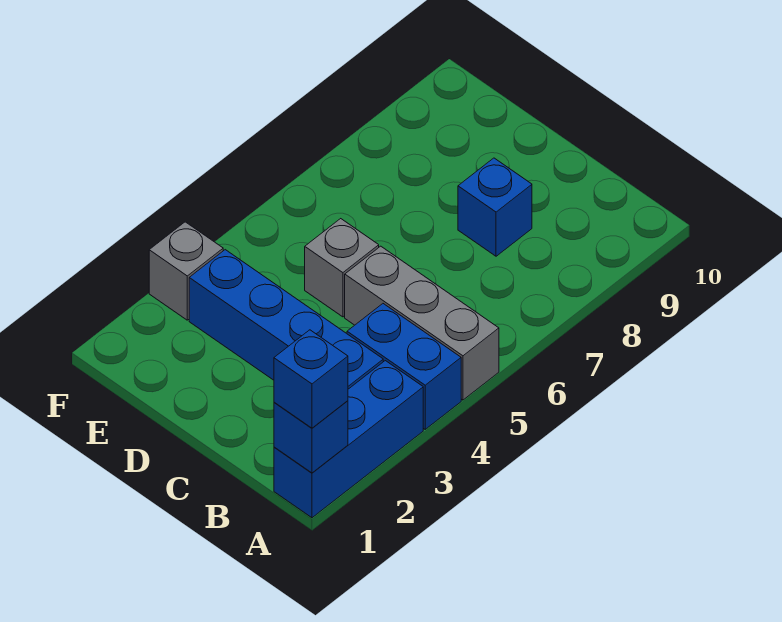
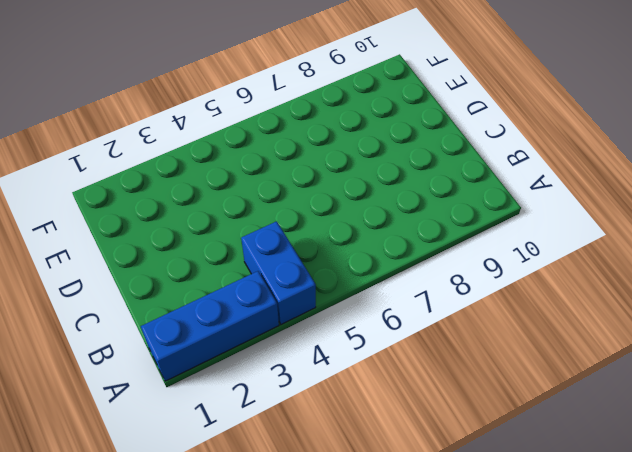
none -> grey 1x3 brick [345,246,499,400]
none -> blue 1x4 brick [189,250,383,389]

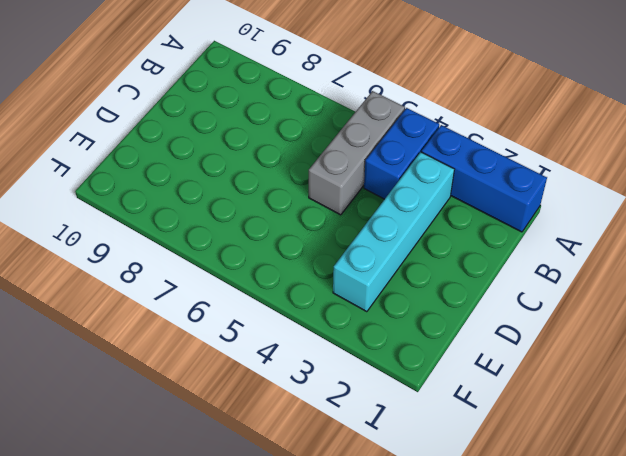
cyan 1x4 brick [333,152,454,312] -> blue 1x4 brick [189,250,383,389]
none -> blue 1x1 brick [458,158,532,256]
none -> grey 1x1 brick [305,219,379,317]

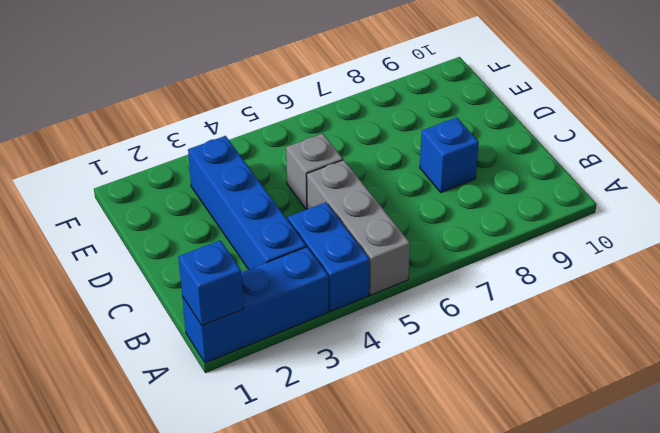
none -> grey 1x1 brick [149,222,223,320]
none -> blue 1x1 brick [274,330,348,428]

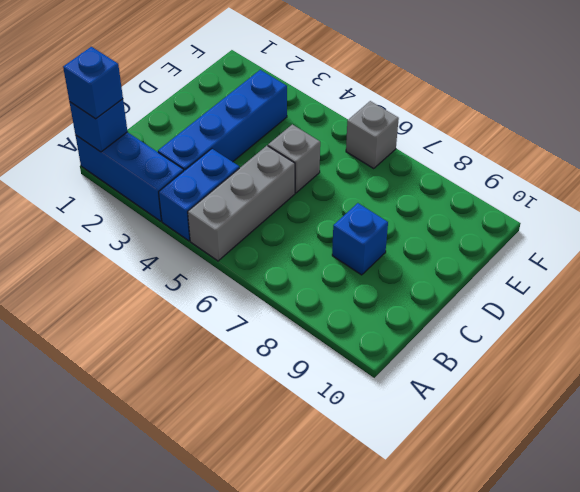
grey 1x1 brick [346,101,399,169] -> grey 1x1 brick moved to [149,222,223,320]

